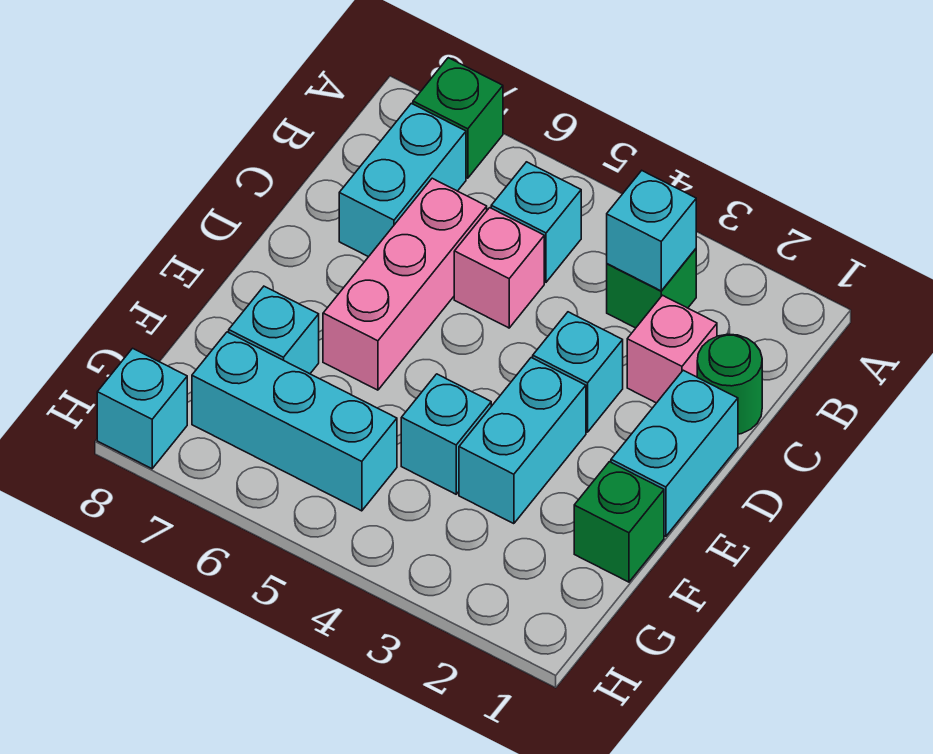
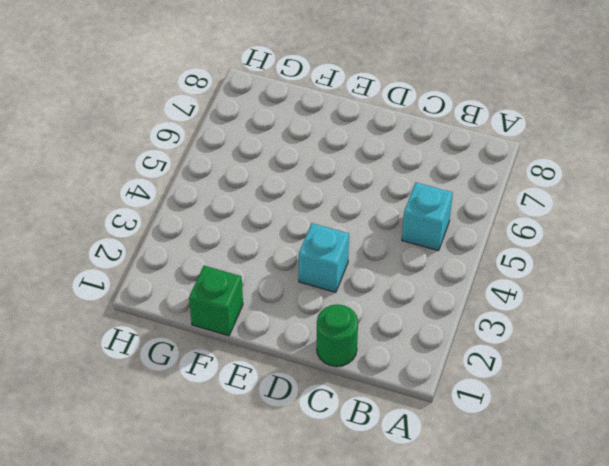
none -> green 1x1 brick [413,58,503,178]
none -> green 1x1 brick [607,249,696,328]
none -> cyan 1x2 brick [339,103,466,257]

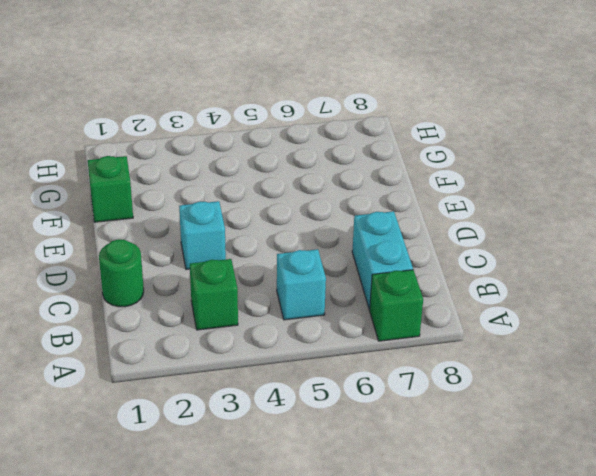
none -> pink 1x1 brick [627,295,717,403]
none -> pink 1x1 brick [454,208,544,328]
none -> pink 1x3 brick [323,178,487,390]

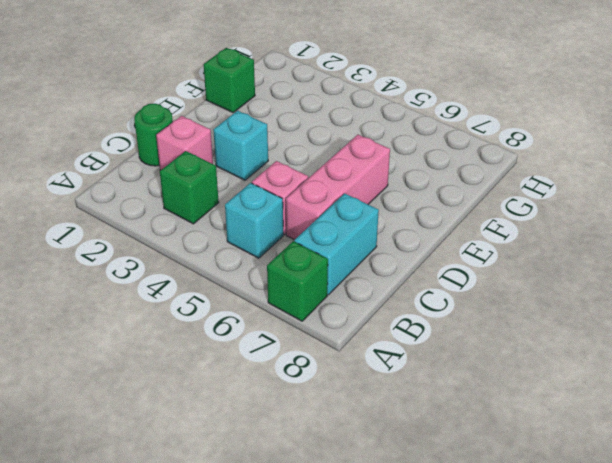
none -> cyan 1x2 brick [611,370,738,536]
none -> cyan 1x2 brick [459,358,586,524]
none -> cyan 1x1 brick [401,374,491,494]

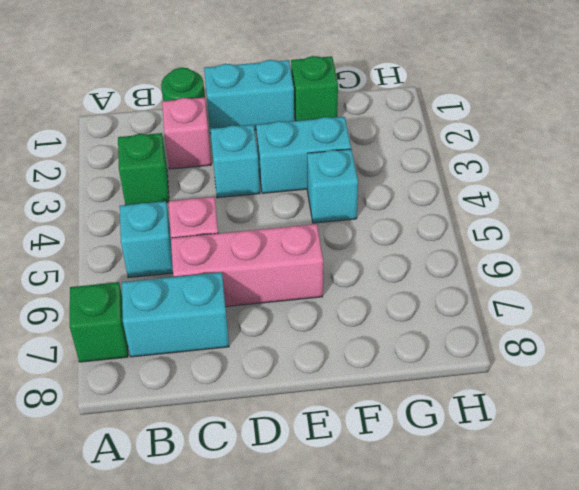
none -> cyan 1x1 brick [229,286,319,374]
none -> cyan 1x3 brick [192,332,397,511]
none -> cyan 1x1 brick [97,348,187,469]

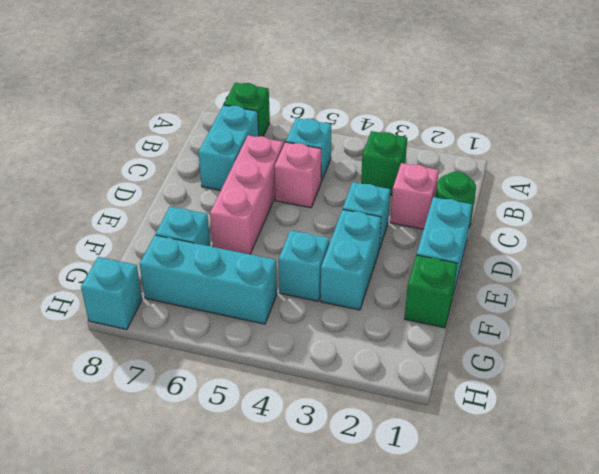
none -> cyan 1x1 brick [607,171,696,291]

